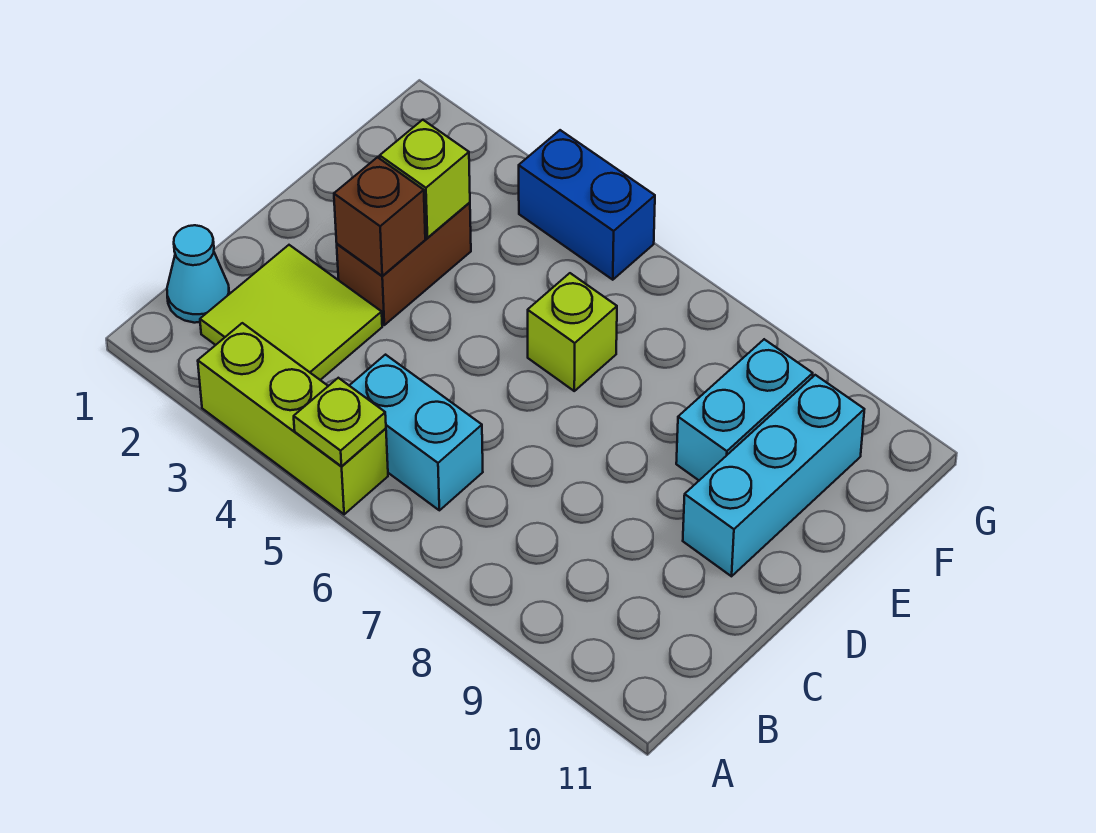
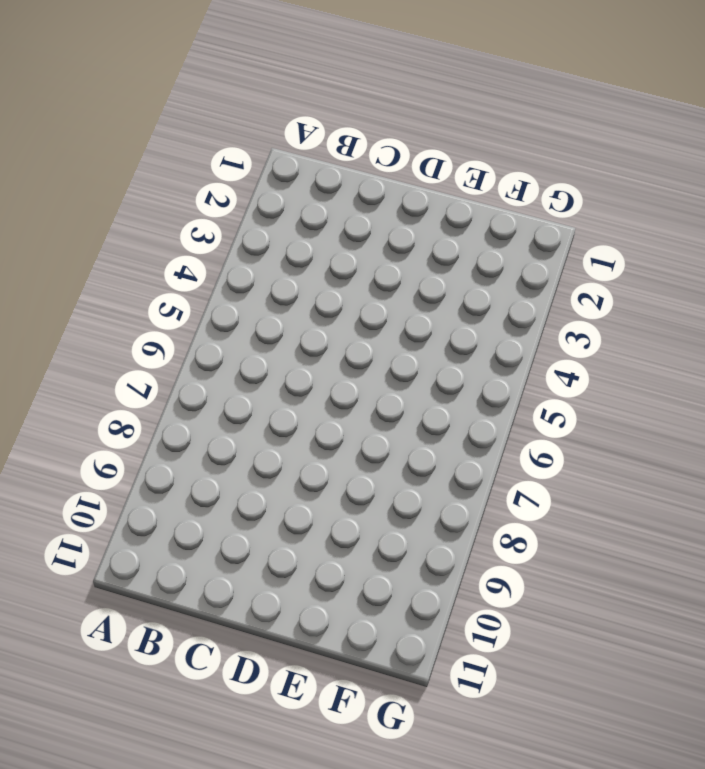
none -> lime 1x3 brick [198,323,388,514]
none -> cyan 1x1 cone [167,225,229,323]
none -> lime 2x2 tile [200,245,382,380]

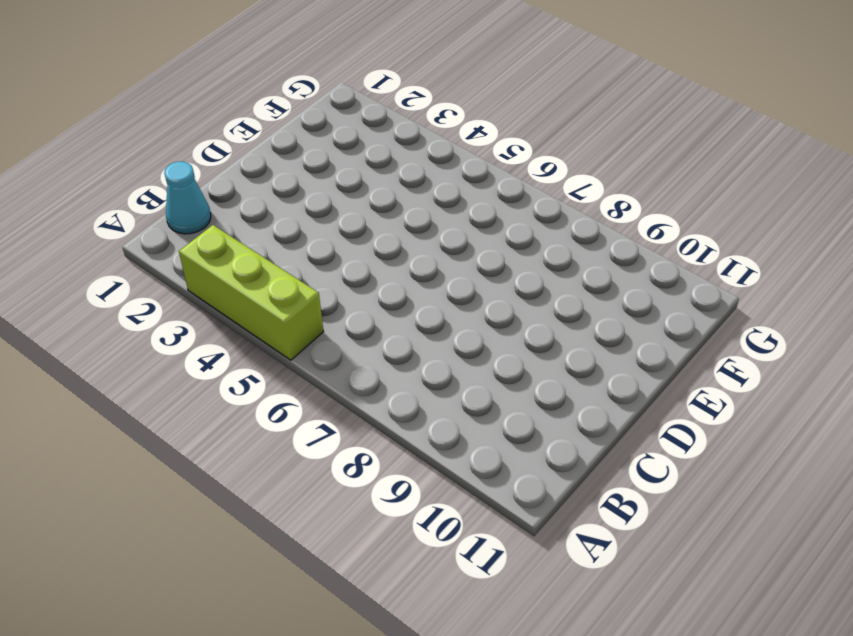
none -> lime 2x2 tile [200,245,382,380]
none -> cyan 1x2 brick [349,355,483,510]
none -> brown 1x2 brick [337,202,471,325]

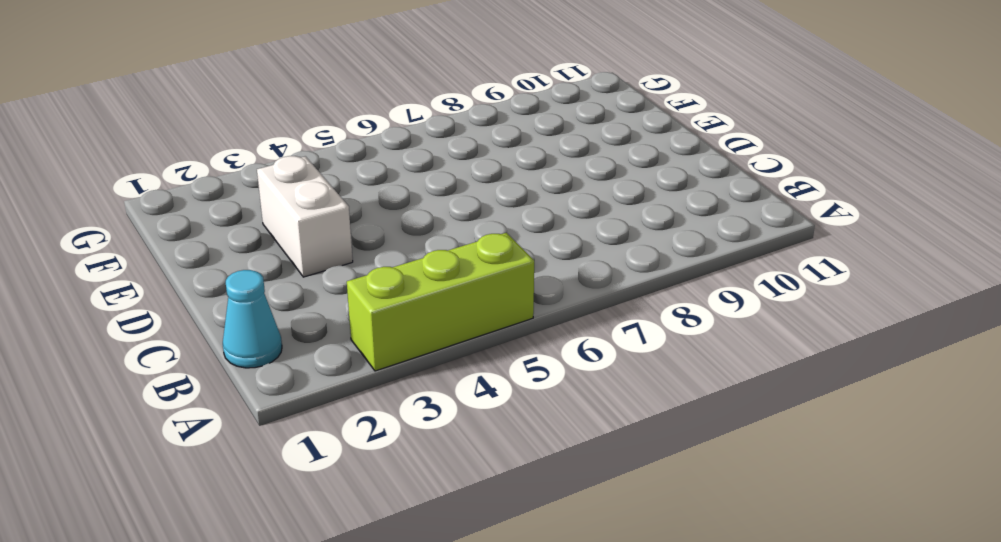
white 1x2 brick [257,156,353,277] -> brown 1x2 brick [337,202,471,325]
none -> lime 2x2 tile [200,245,382,380]
none -> cyan 1x2 brick [349,355,483,510]
none -> cyan 1x3 brick [683,375,864,576]

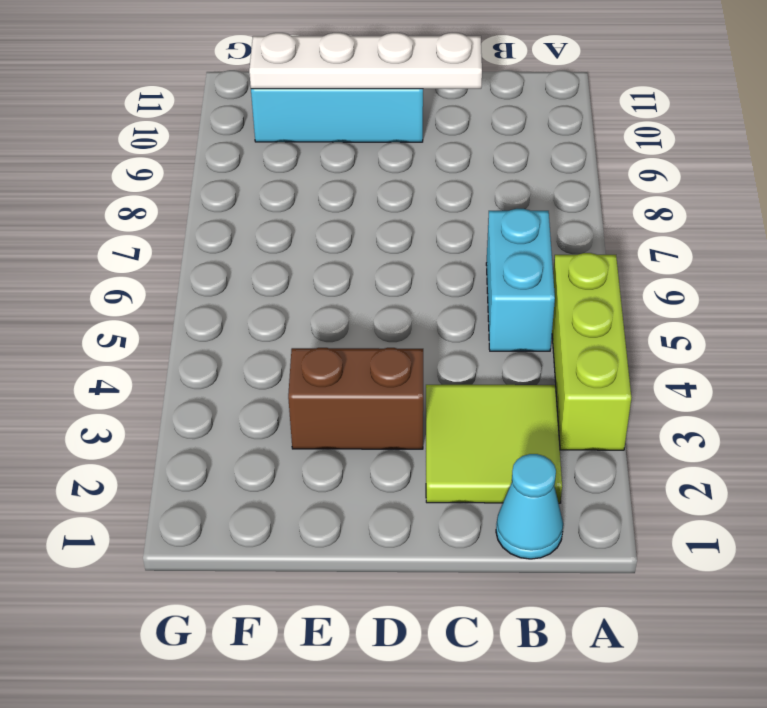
white 1x4 plate [249,33,482,89] -> none
none -> lime 1x1 brick [528,273,617,391]
none -> cyan 1x2 brick [676,339,813,480]
none -> blue 1x2 brick [519,130,655,280]

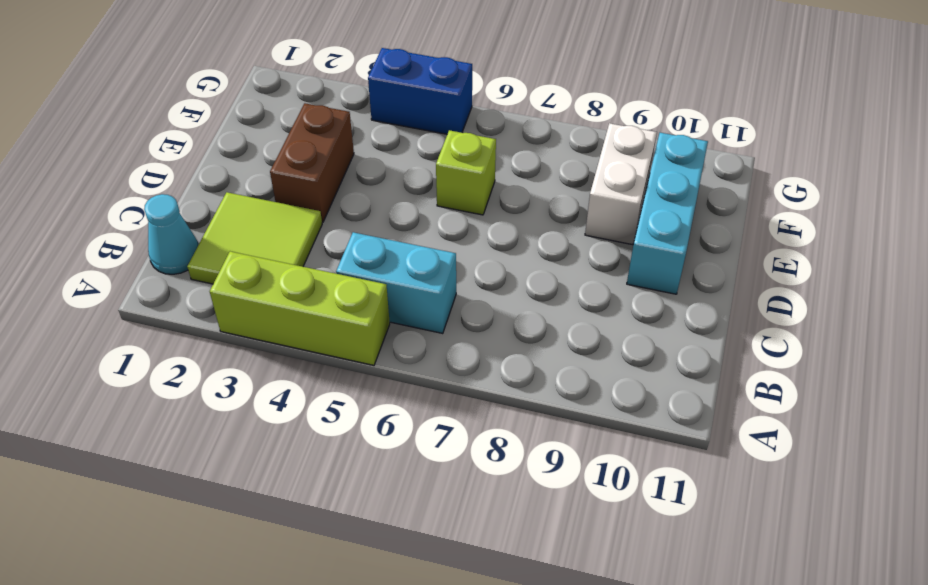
white 1x2 brick [585,123,657,245] -> cyan 1x2 brick [676,339,813,480]
none -> lime 1x1 plate [294,378,386,466]
none -> brown 1x1 brick [334,157,425,276]
none -> lime 1x1 brick [380,120,470,238]

